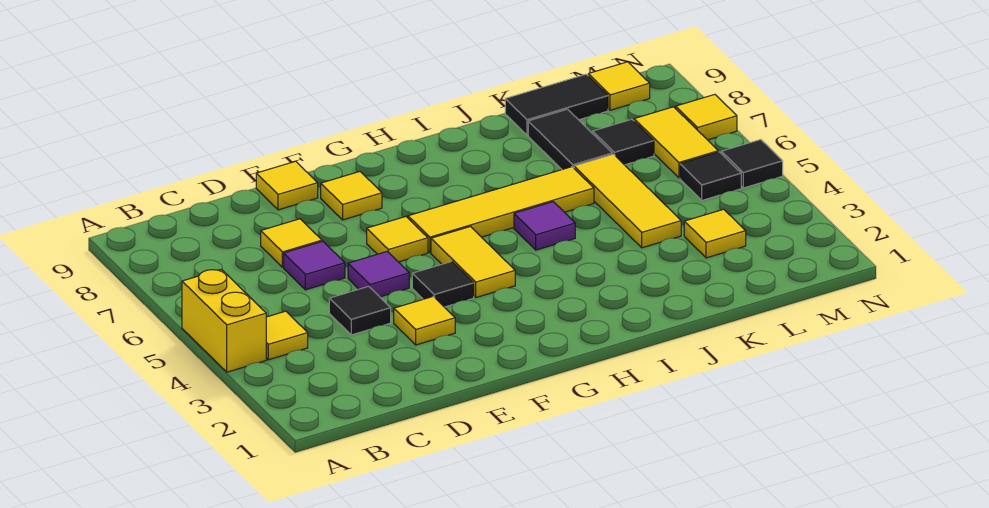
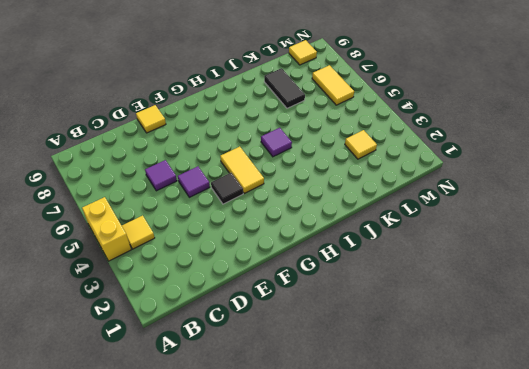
none -> black 1x1 tile [329,286,391,335]
none -> yellow 1x1 tile [261,219,322,267]
none -> yellow 1x1 tile [394,297,455,345]

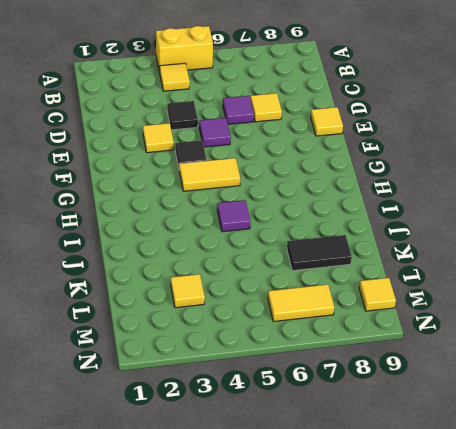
none -> yellow 1x1 tile [367,217,428,262]
none -> yellow 1x1 tile [321,172,382,220]
none -> yellow 1x4 tile [408,167,594,252]

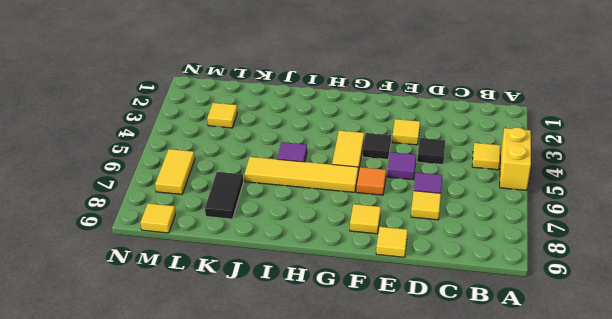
orange 1x1 tile [356,167,386,195] -> yellow 1x1 tile [367,217,428,262]
none -> yellow 1x3 tile [574,154,681,248]
none -> black 1x2 tile [505,74,608,135]
none -> black 1x1 tile [593,119,654,165]

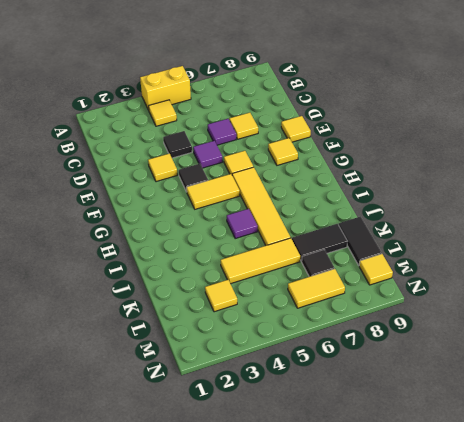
none -> black 1x1 tile [680,152,741,200]
none -> black 1x1 tile [721,140,783,188]
none -> yellow 1x1 tile [676,95,737,140]

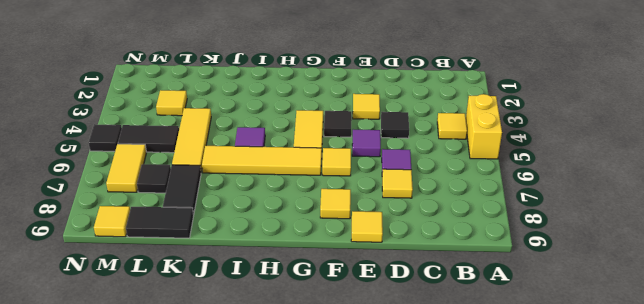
black 1x2 tile [118,125,179,153] -> black 1x1 tile [680,152,741,200]
none -> yellow 1x1 tile [676,95,737,140]

